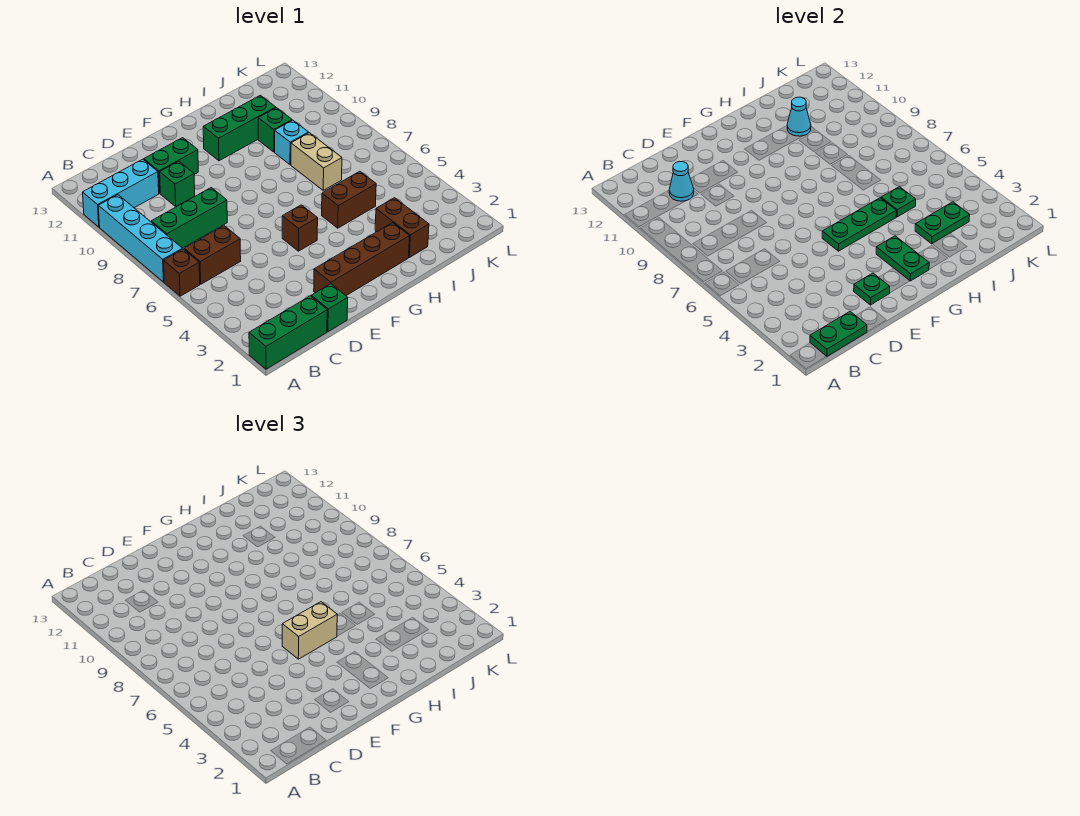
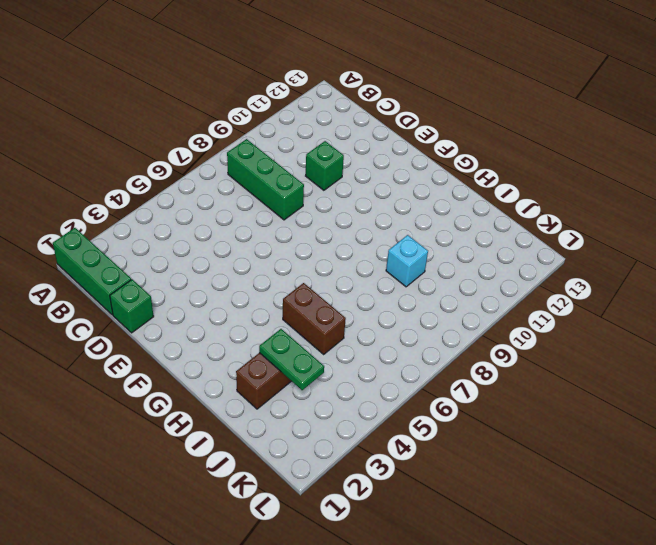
none -> brown 1x1 brick [164,249,200,296]
none -> cyan 1x4 brick [98,195,182,282]
none -> cyan 1x3 brick [83,159,159,227]

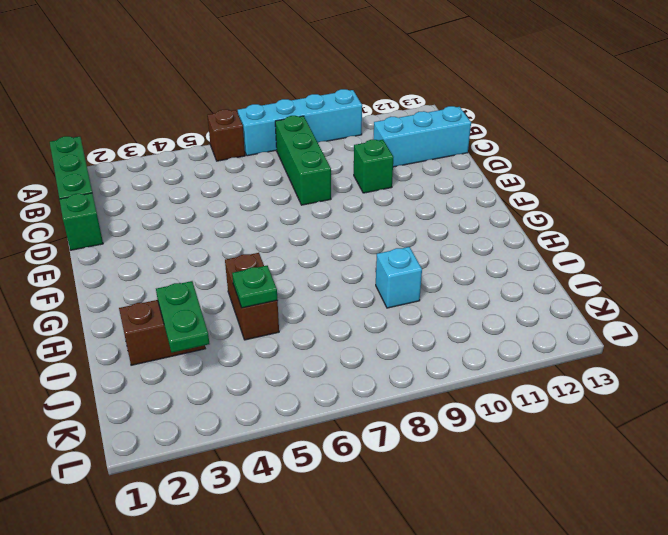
cyan 1x3 brick [374,106,471,167] -> cyan 1x3 brick turned to [83,159,159,227]
none -> brown 1x2 brick [184,226,241,284]
none -> green 1x2 brick [144,138,198,193]
none -> brown 1x4 brick [314,223,410,296]

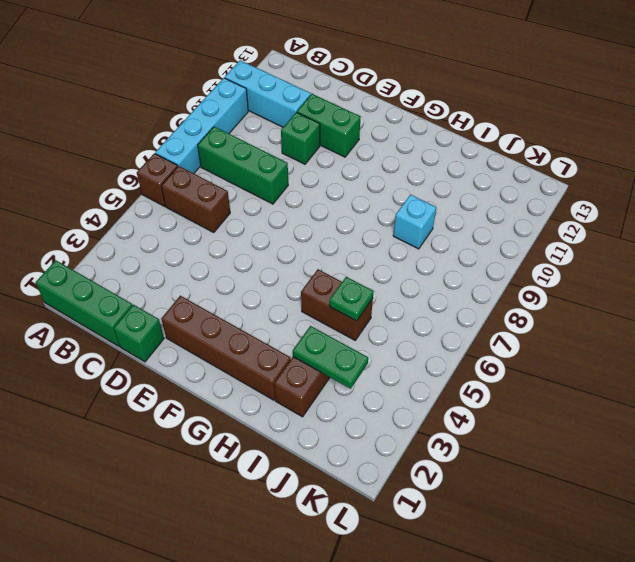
none -> brown 1x1 brick [282,205,318,251]
none -> green 1x3 brick [203,95,276,161]
none -> tan 1x2 brick [291,133,342,190]

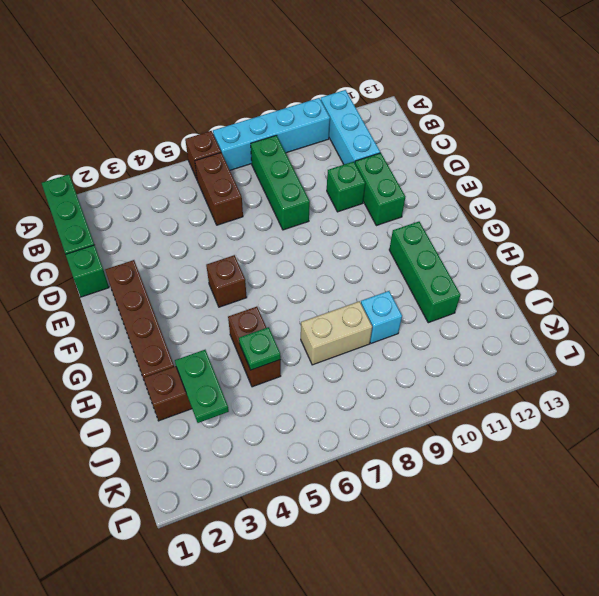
none -> green 1x1 brick [258,108,292,152]
none -> green 1x2 plate [810,311,867,357]
none -> cyan 1x1 cone [669,161,694,201]

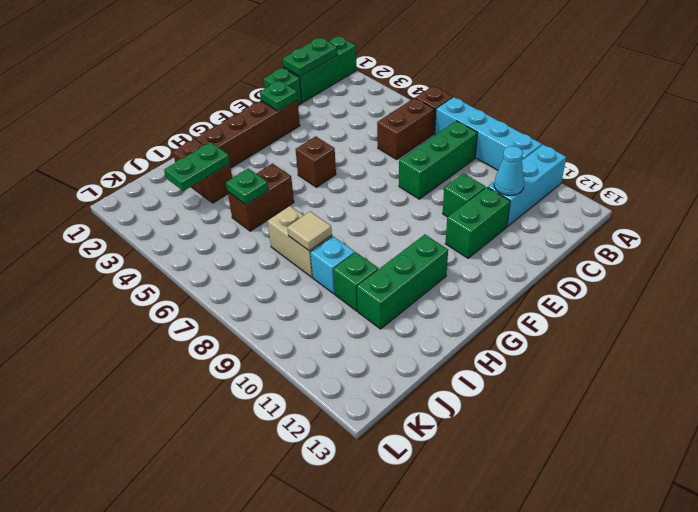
tan 1x1 tile [287,211,332,251] -> none
none -> green 1x3 plate [822,198,896,251]
none -> green 1x2 plate [876,236,929,281]
none -> cyan 1x1 cone [787,97,811,136]

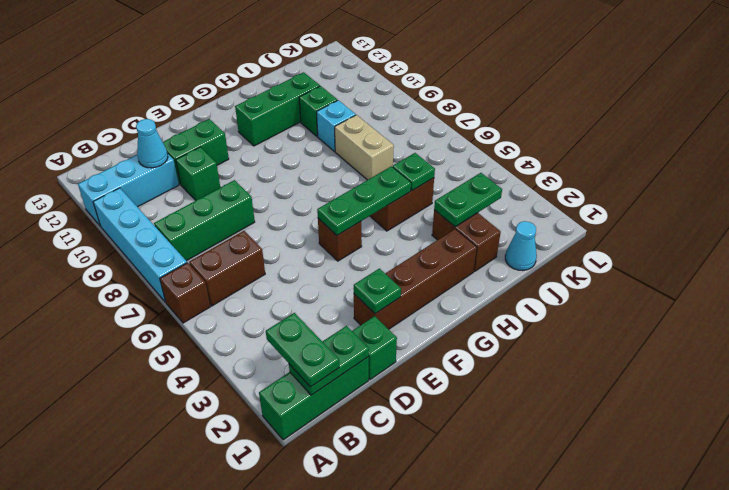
green 1x2 plate [266,313,339,387] -> green 1x2 plate moved to [876,236,929,281]
cyan 1x1 cone [505,221,537,270] -> cyan 1x1 cone moved to [787,97,811,136]
none -> tan 1x2 brick [282,602,337,659]

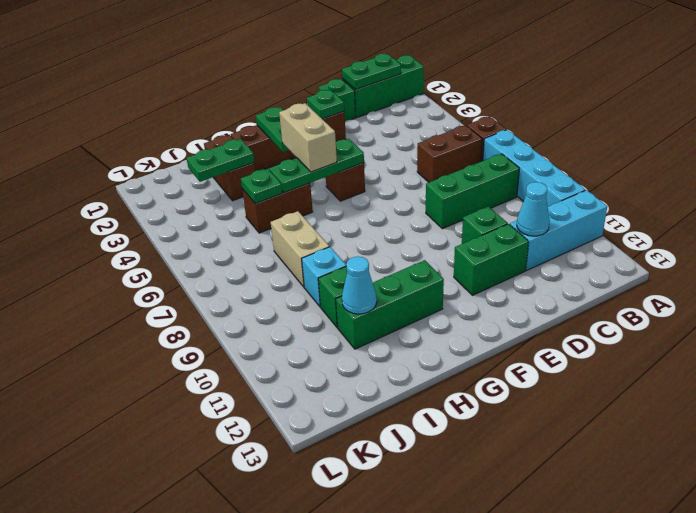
tan 1x2 brick [279,103,337,172] -> tan 1x2 brick turned to [282,602,337,659]

